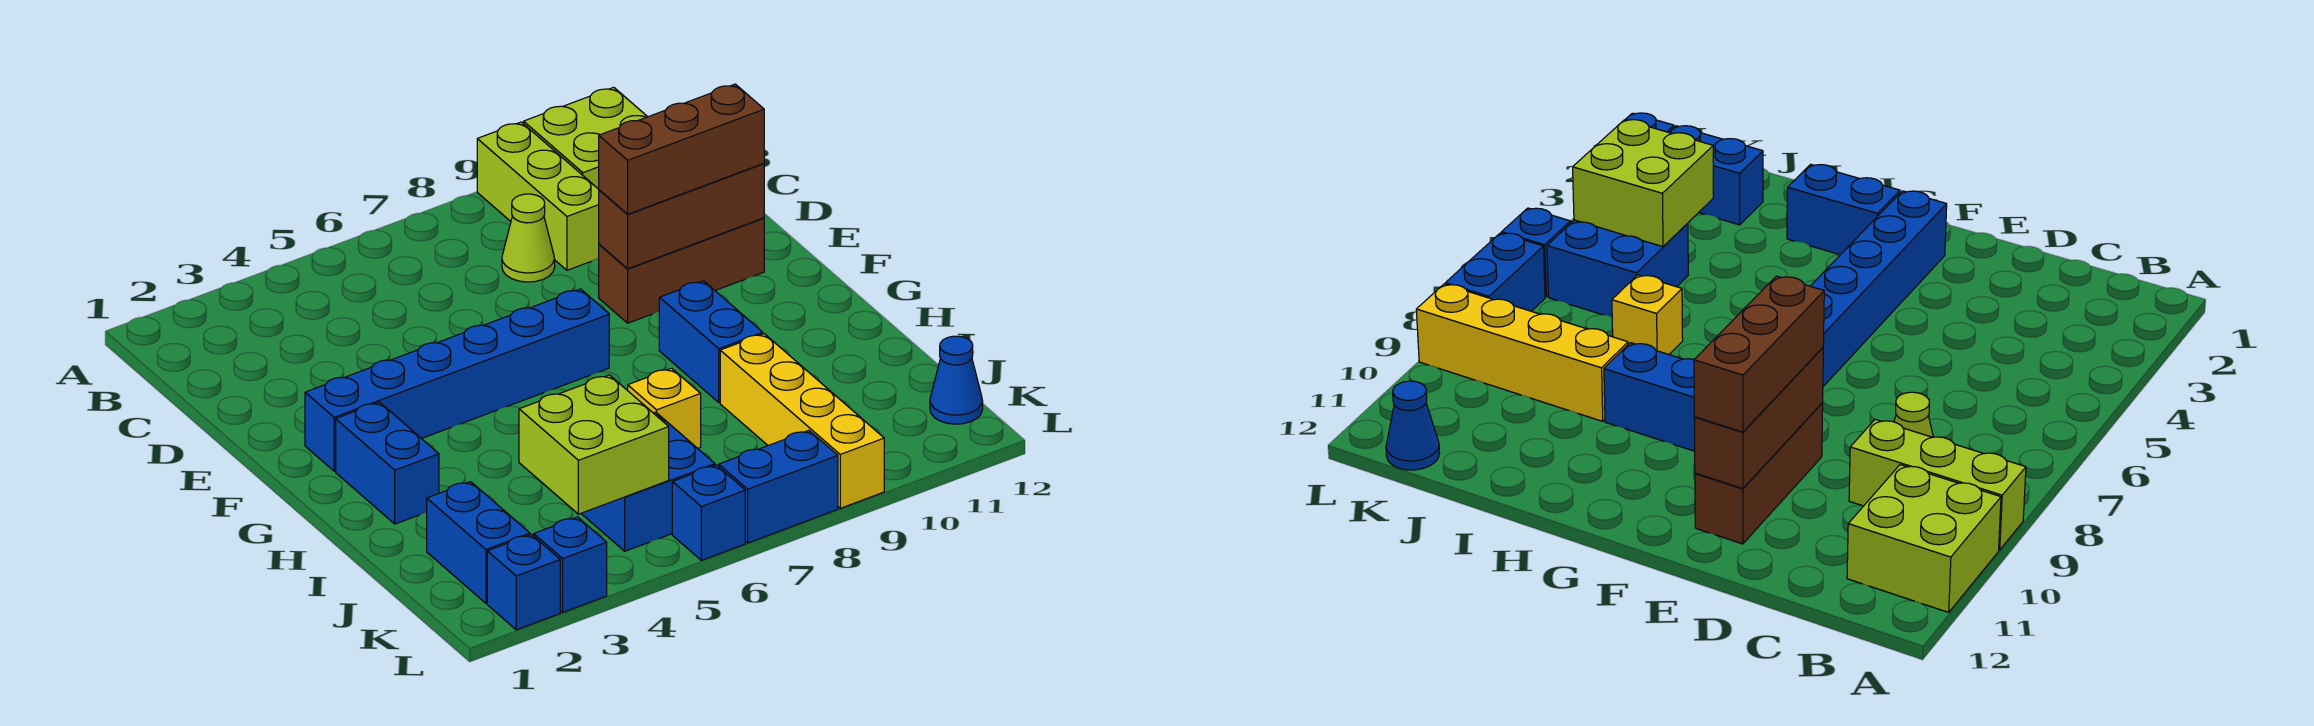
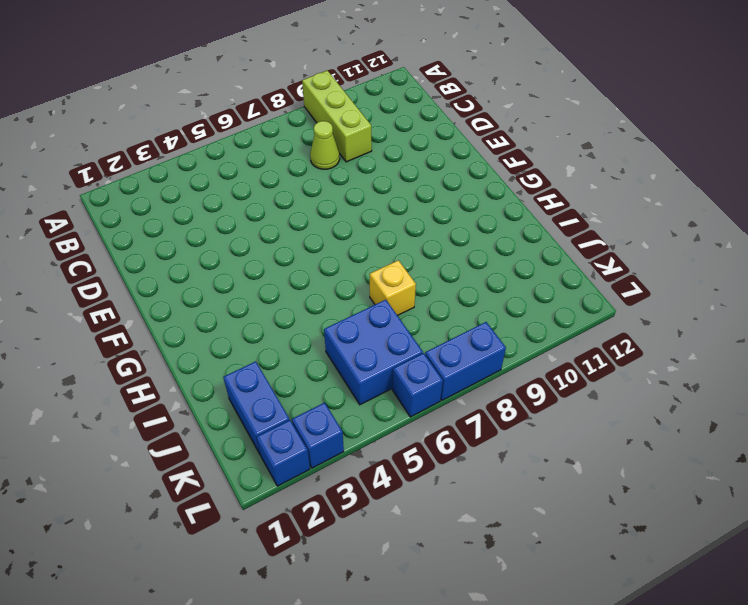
none -> lime 2x2 brick [524,87,647,189]
none -> brown 1x3 brick [599,218,764,323]
none -> blue 1x6 brick [305,289,609,471]

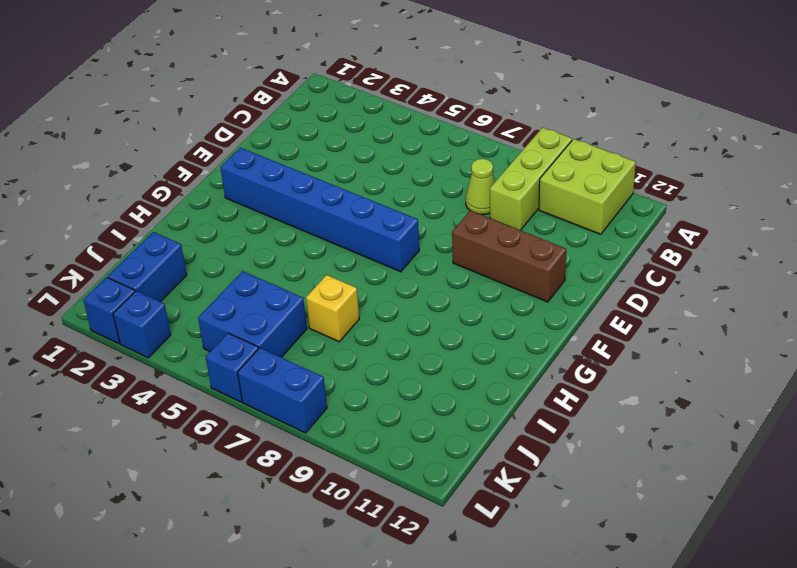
none -> blue 1x2 brick [336,402,439,524]
none -> blue 1x2 brick [659,281,763,402]
none -> yellow 1x4 brick [720,334,884,508]

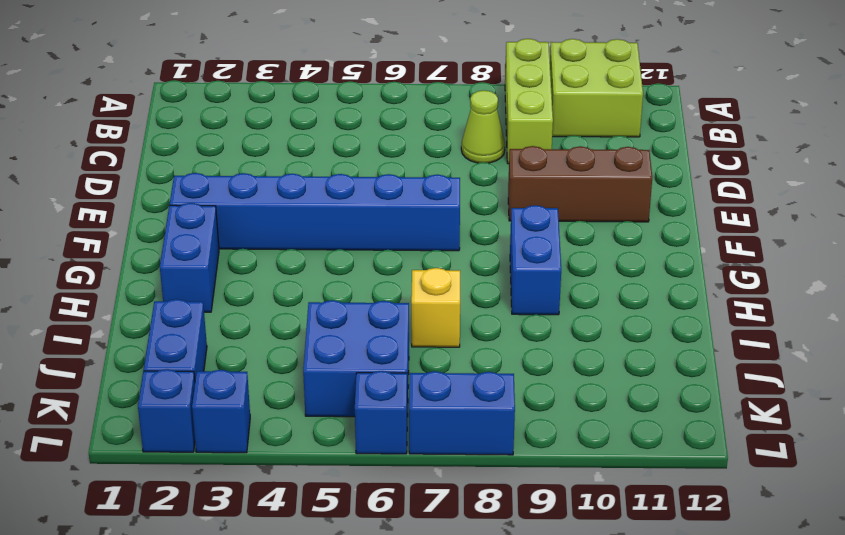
none -> yellow 1x4 brick [720,334,884,508]
none -> blue 1x1 cone [930,336,983,424]
none -> brown 1x3 brick [599,163,764,269]

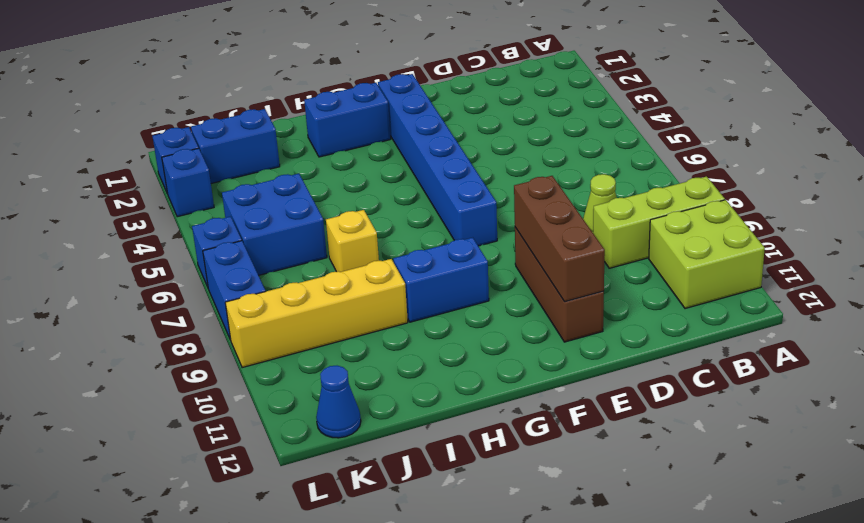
none -> lime 2x2 brick [519,375,669,514]
none -> brown 1x3 brick [599,84,764,214]

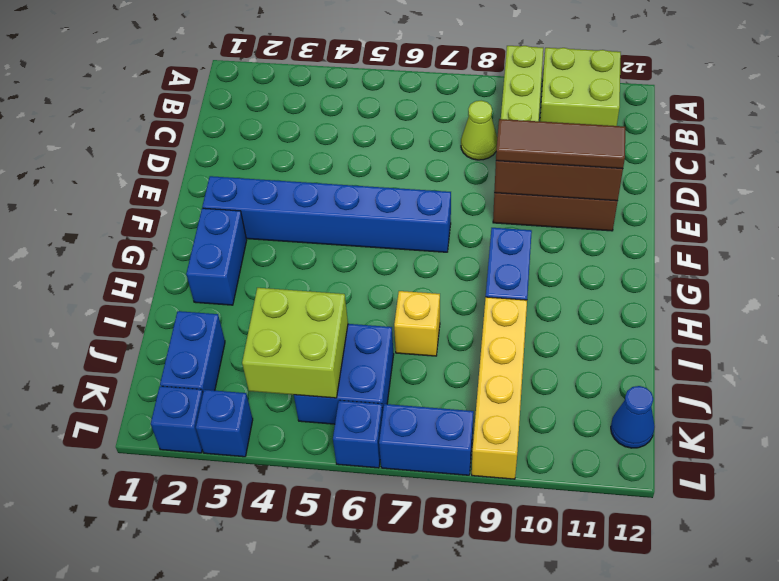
brown 1x3 tile [496,119,625,169] -> brown 1x3 brick [599,84,764,214]

